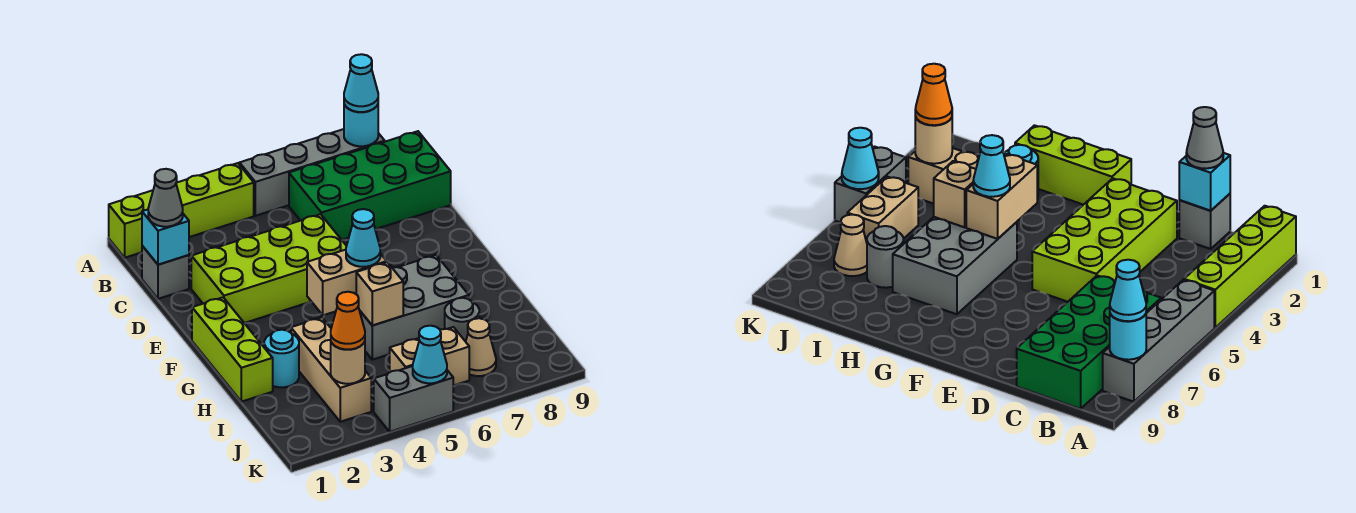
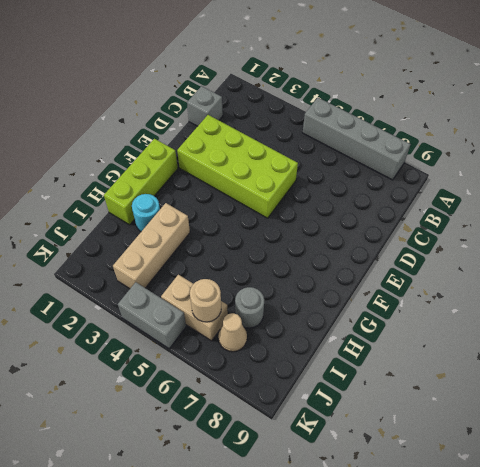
tan 1x1 round brick [190,279,221,322] -> tan 1x1 round brick moved to [331,341,365,384]
none -> lime 1x4 brick [109,163,254,258]
none -> green 2x4 brick [289,131,451,240]
none -> grey 2x3 brick [360,255,469,360]

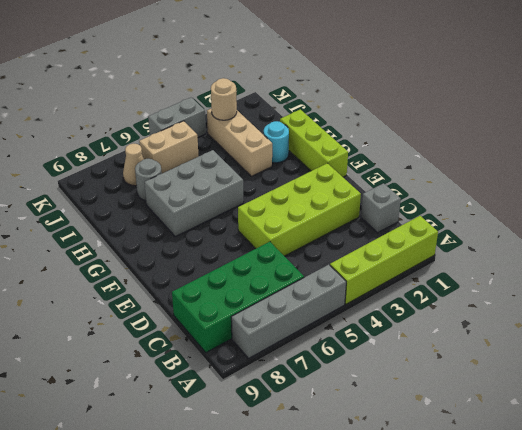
none -> cyan 1x1 round brick [344,104,378,146]
none -> cyan 1x1 brick [142,210,189,265]
none -> tan 1x2 brick [307,250,387,315]

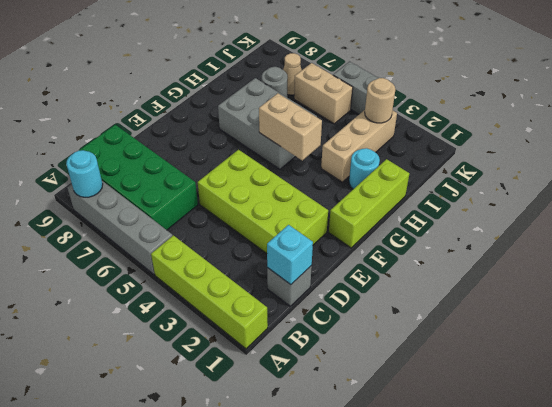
none -> tan 1x1 brick [356,262,403,325]
none -> cyan 1x1 cone [413,326,447,383]
none -> cyan 1x1 cone [344,54,378,112]

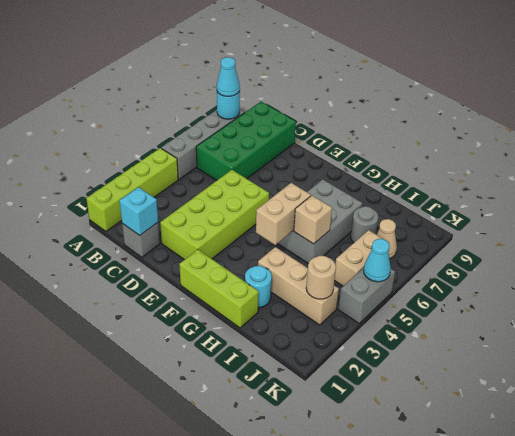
none -> grey 1x1 cone [148,169,183,227]
none -> cyan 1x1 cone [346,209,380,267]
none -> orange 1x1 cone [331,292,365,349]

